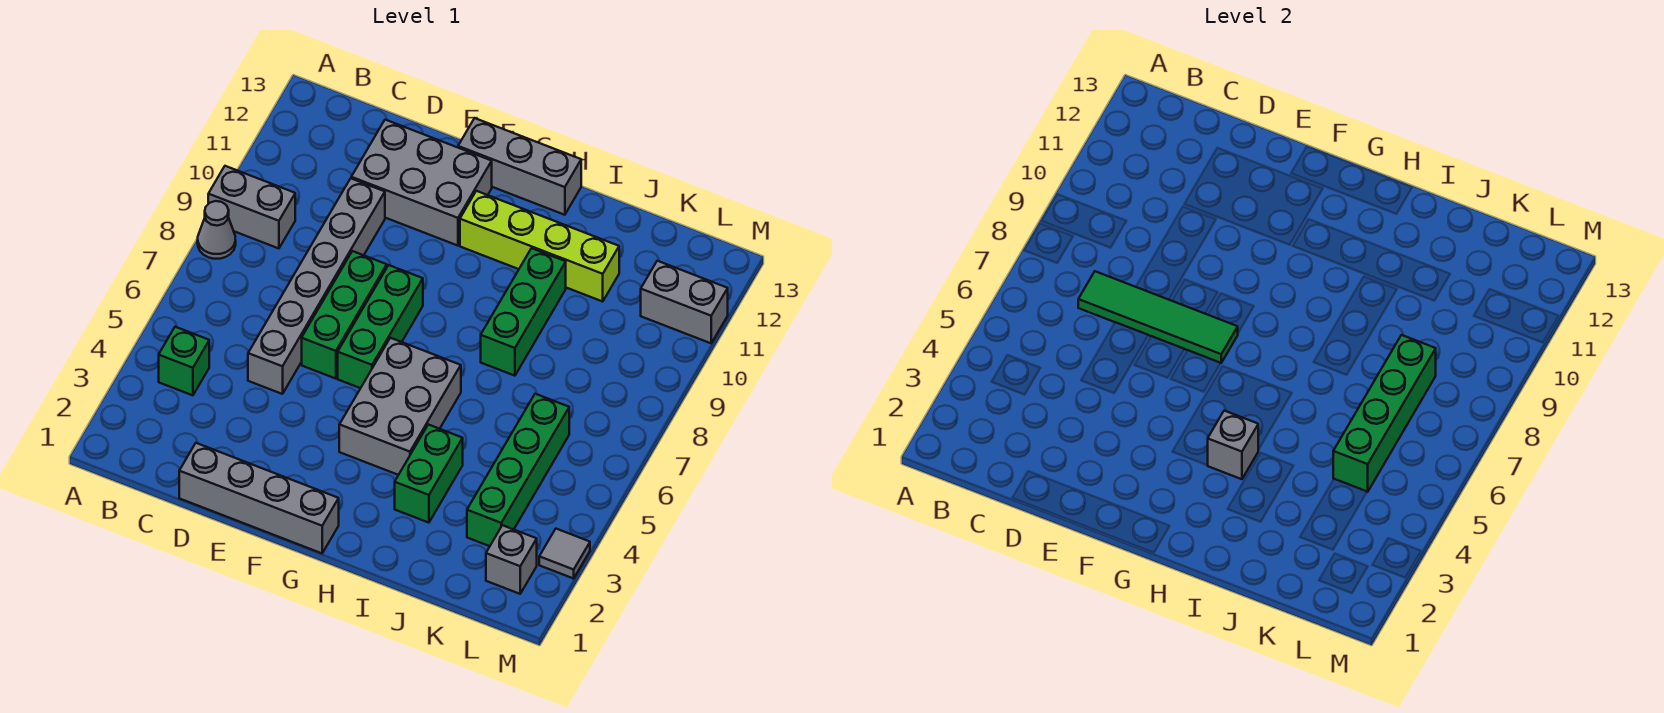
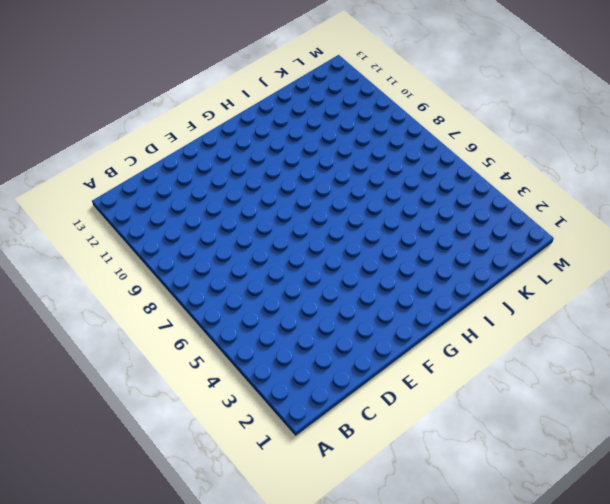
none -> grey 1x1 cone [198,201,236,259]
none -> grey 1x2 brick [208,166,295,248]
none -> green 1x1 brick [159,327,209,395]

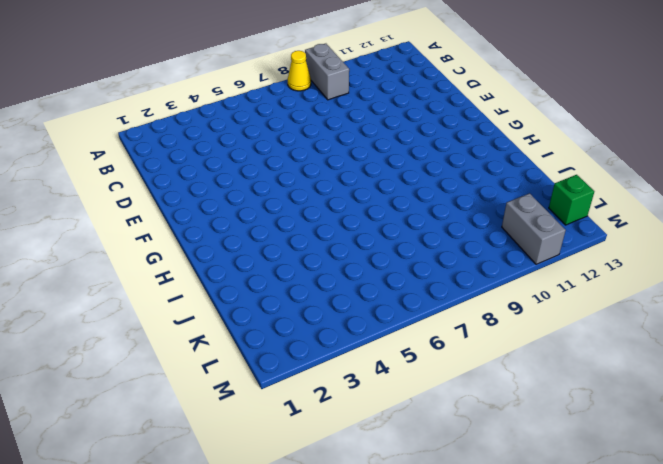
yellow 1x1 cone [288,51,311,91] -> grey 1x1 cone [198,201,236,259]
green 1x1 brick [549,175,594,225] -> green 1x1 brick moved to [159,327,209,395]
none -> grey 1x4 brick [179,443,339,553]
none -> grey 1x6 brick [248,178,385,394]
none -> grey 2x3 brick [351,120,492,246]

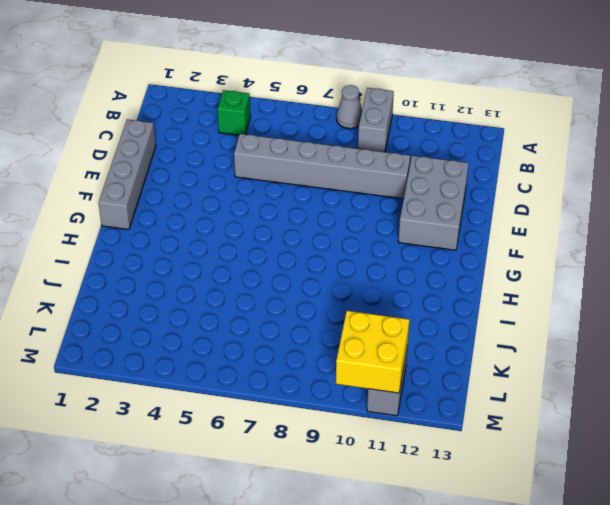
yellow 2x2 brick [336,311,410,393] -> none
none -> green 1x3 brick [302,251,387,379]
none -> green 1x3 brick [338,265,423,388]
none -> grey 1x3 brick [458,118,581,215]

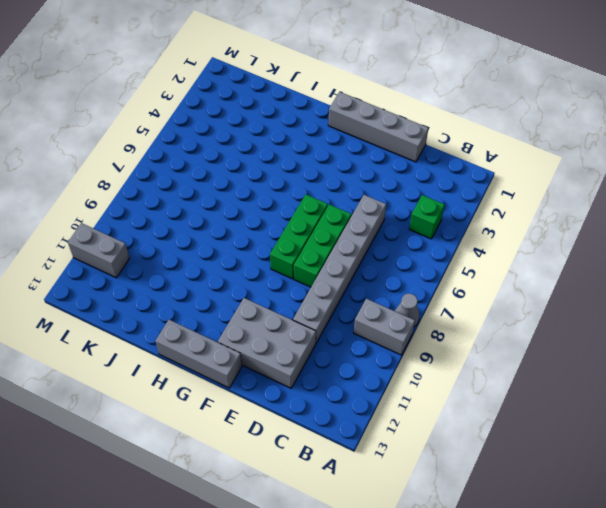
none -> grey 2x3 brick [339,338,461,475]
none -> lime 1x4 brick [460,191,619,301]
none -> green 1x2 brick [395,425,463,523]

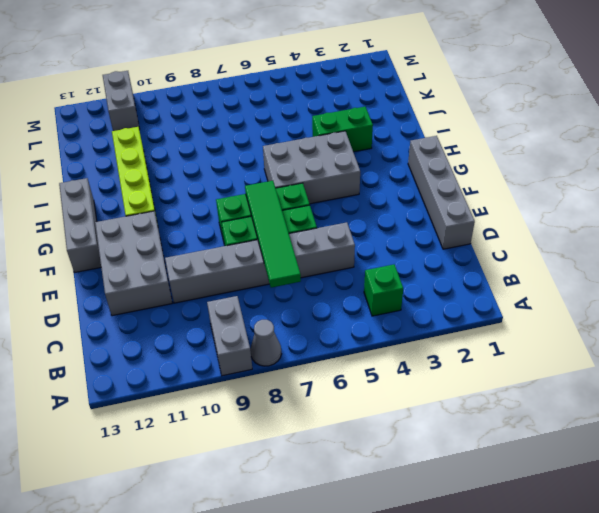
none -> green 1x3 brick [481,248,566,376]
none -> green 1x4 brick [467,394,569,546]
none -> grey 1x1 brick [486,525,537,594]

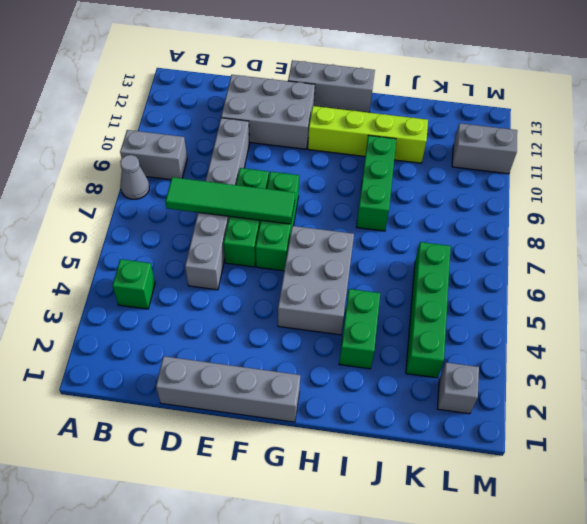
none -> grey 1x1 tile [539,529,590,579]
none -> grey 1x1 brick [1207,411,1258,479]
none -> green 1x4 brick [1333,335,1436,492]

